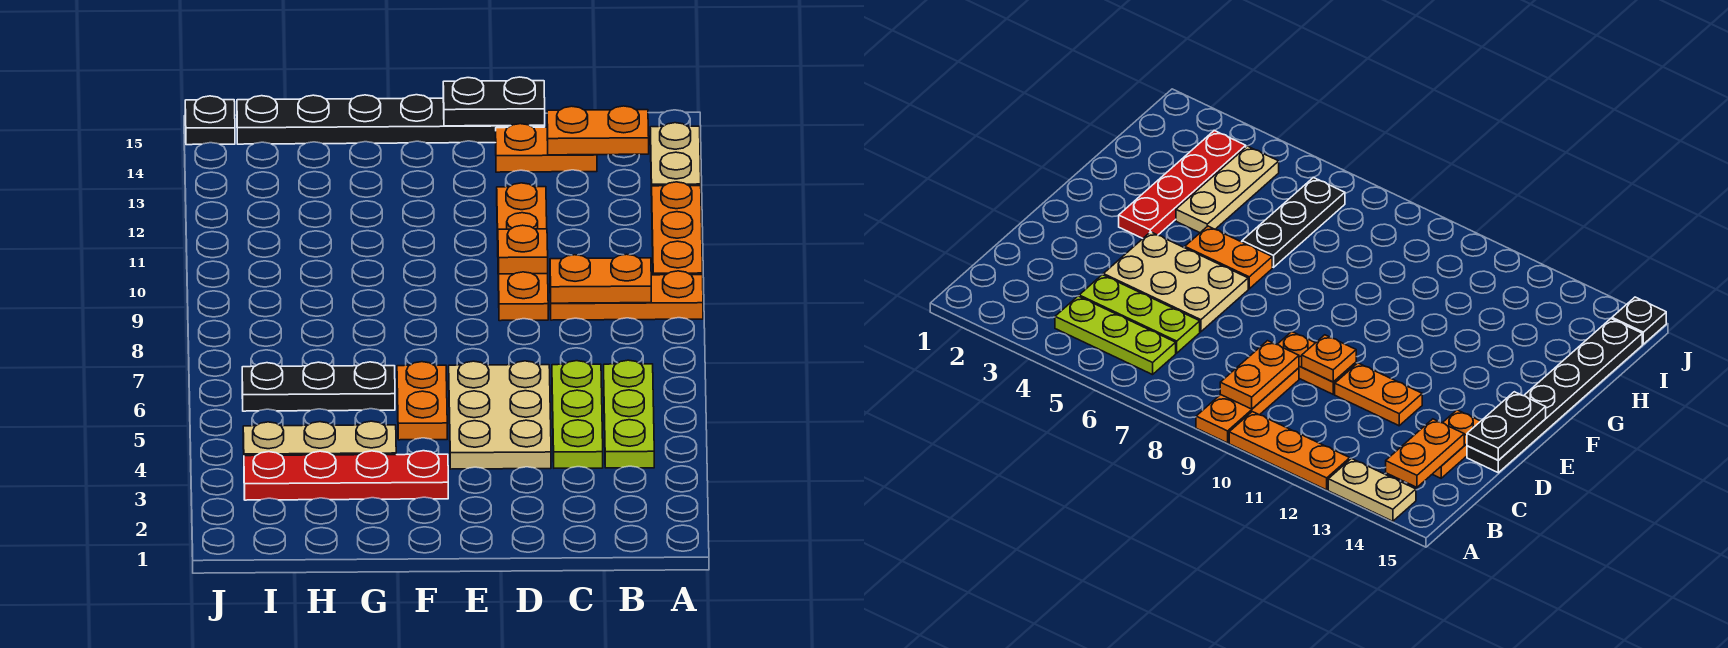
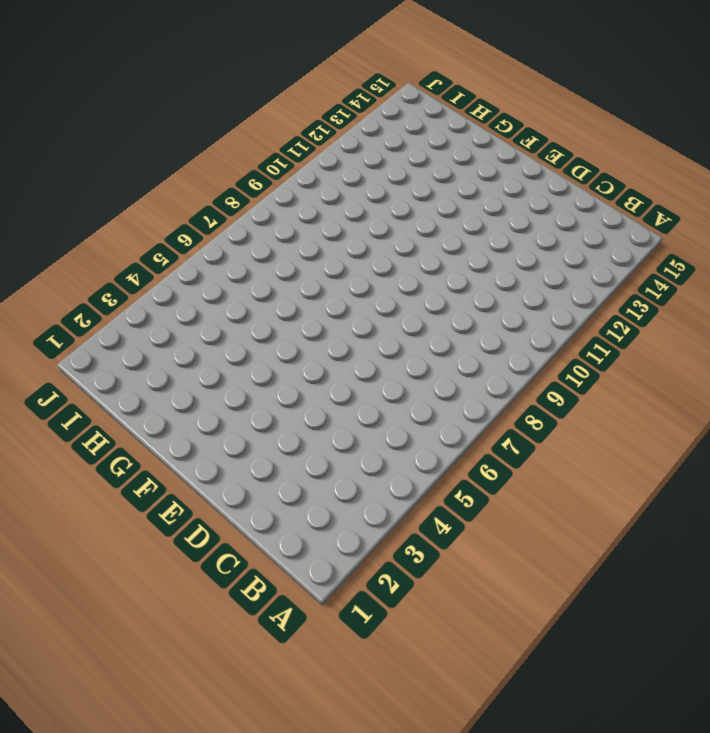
none -> orange 1x3 plate [550,271,703,320]
none -> orange 1x3 plate [652,182,702,275]
none -> tan 1x2 plate [650,123,701,195]

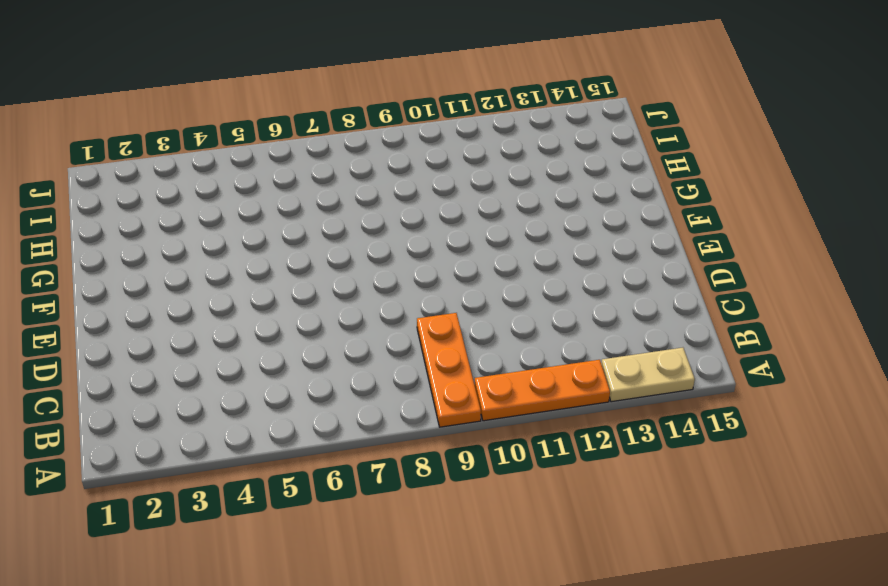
none -> lime 1x3 plate [604,360,654,468]
none -> lime 1x3 plate [552,361,603,468]
none -> orange 1x2 plate [496,124,597,172]

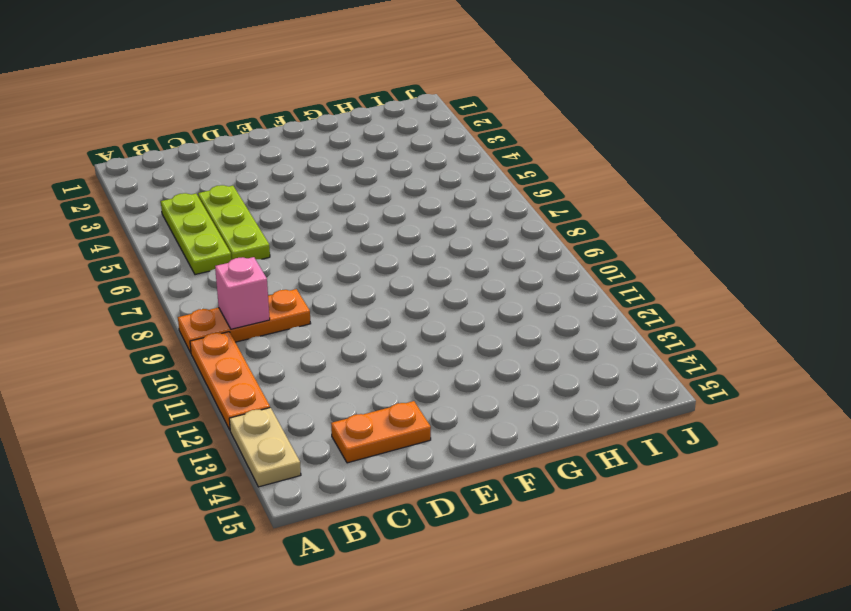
pink 1x1 brick [215,257,270,329] -> orange 1x2 plate [550,254,651,303]
none -> tan 2x3 plate [449,361,551,469]
none -> orange 1x2 plate [498,272,548,321]
none -> orange 1x2 plate [497,183,547,240]

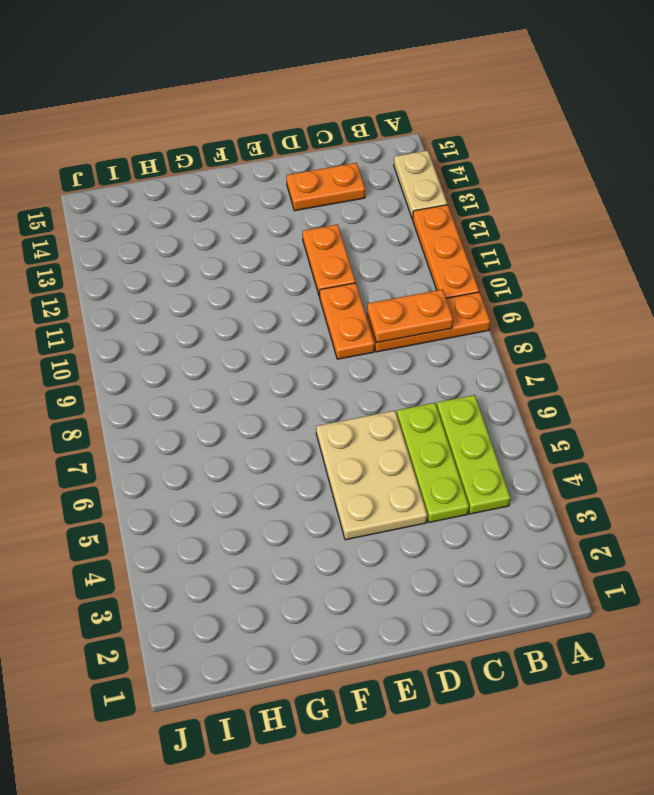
none -> black 1x6 plate [237,95,545,144]
none -> red 1x4 plate [244,451,448,500]
none -> orange 1x2 plate [397,362,447,440]

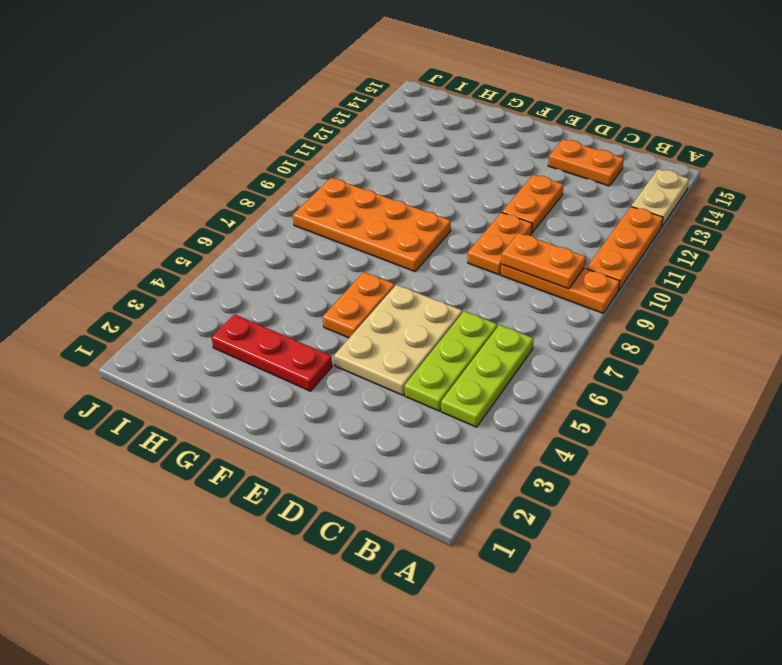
red 1x3 plate [211,314,332,391] -> red 1x4 plate [244,451,448,500]
orange 2x4 plate [293,178,451,272] -> none
none -> black 1x6 plate [237,95,545,144]
none -> tan 1x3 plate [243,421,396,456]
none -> black 1x3 plate [242,362,395,411]

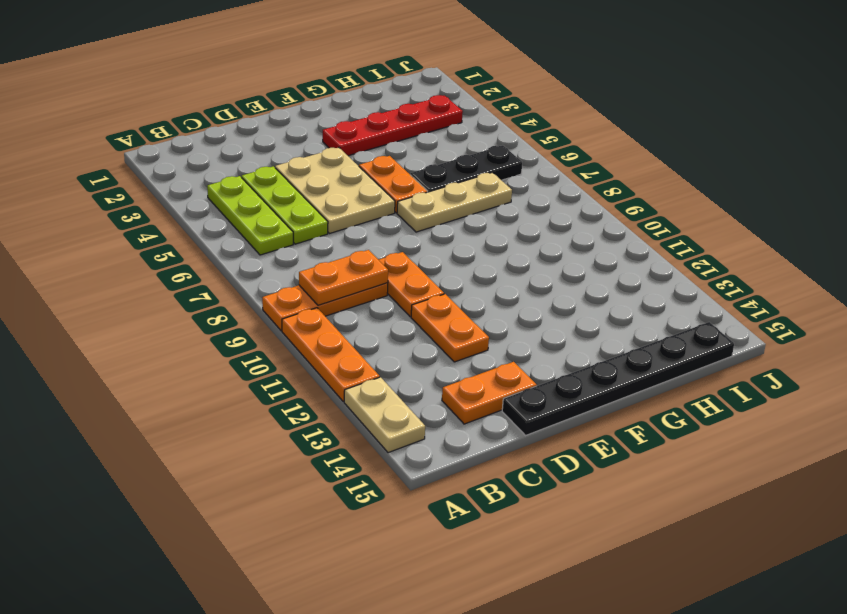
tan 1x3 plate [397,172,512,232] -> tan 1x3 plate moved to [243,421,396,456]
none -> black 1x1 plate [185,96,235,145]
none -> orange 1x2 plate [547,106,649,155]
none -> orange 1x1 plate [498,225,548,274]

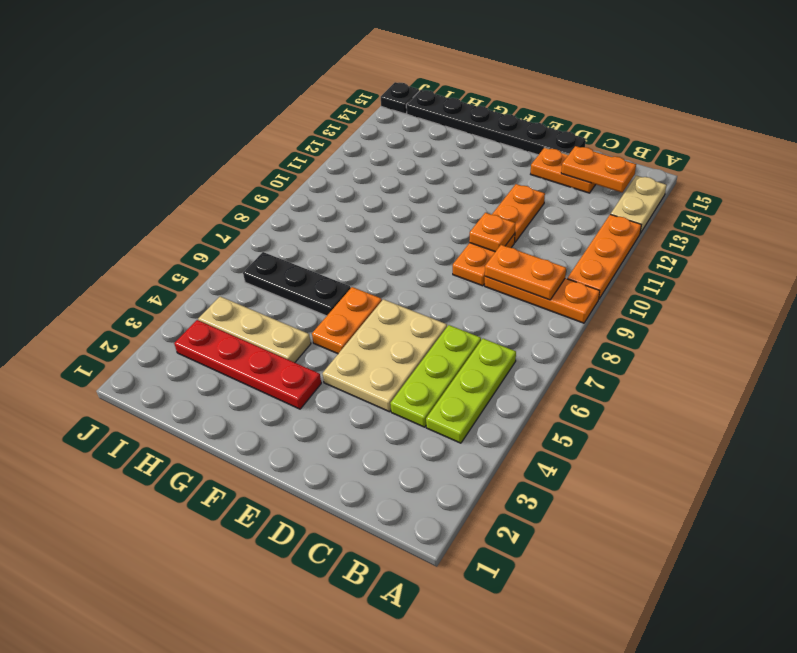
none -> black 1x2 plate [443,77,545,126]

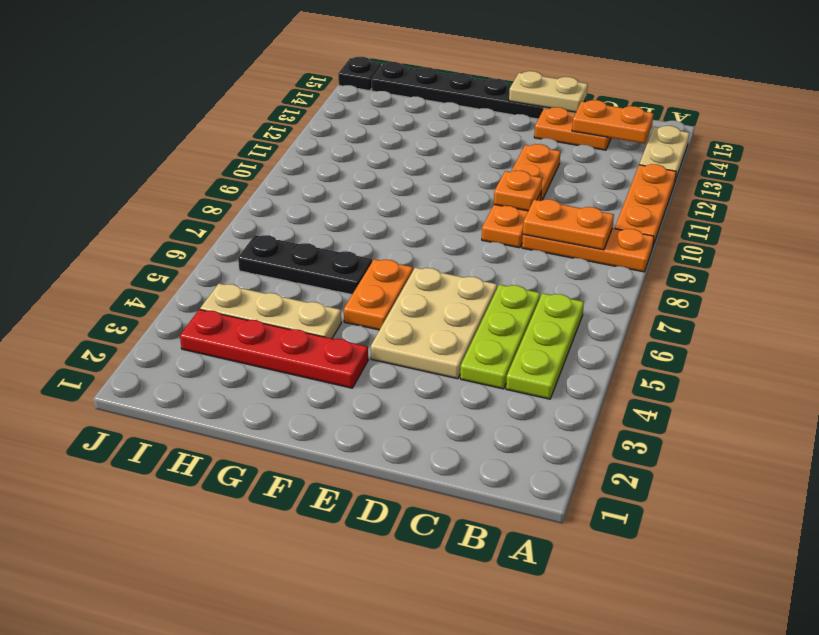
tan 1x2 plate [509,71,588,112] -> black 1x2 plate [443,77,545,126]

